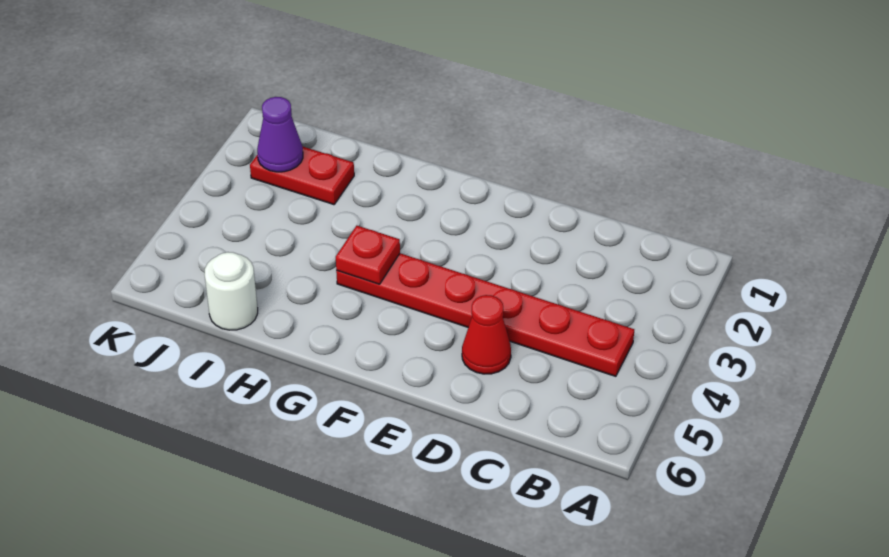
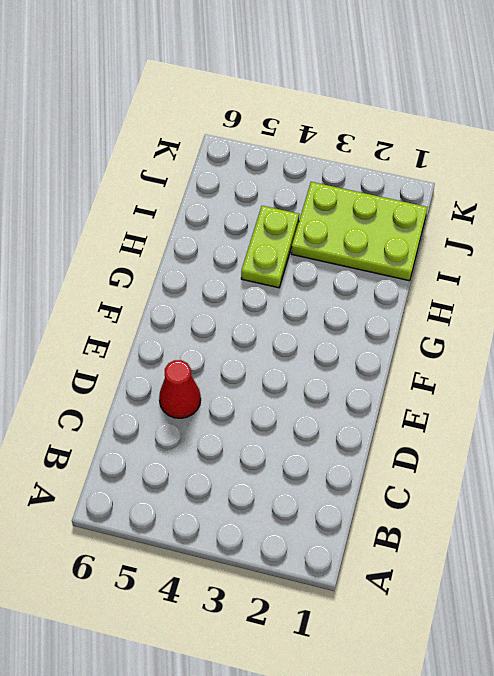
lime 1x2 plate [241,206,299,288] -> none
lime 2x3 plate [291,182,428,281] -> red 1x2 plate [250,146,354,205]
none -> red 1x6 plate [336,253,634,376]
none -> white 1x1 round brick [205,252,258,330]

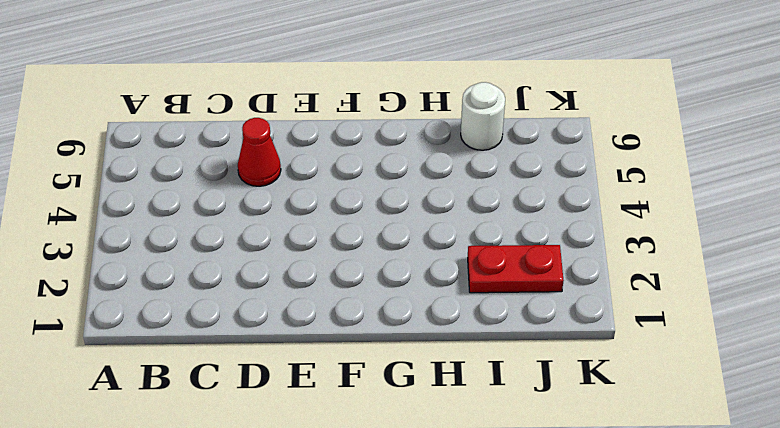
none -> red 1x6 plate [336,253,634,376]
none -> red 1x1 plate [336,226,400,284]

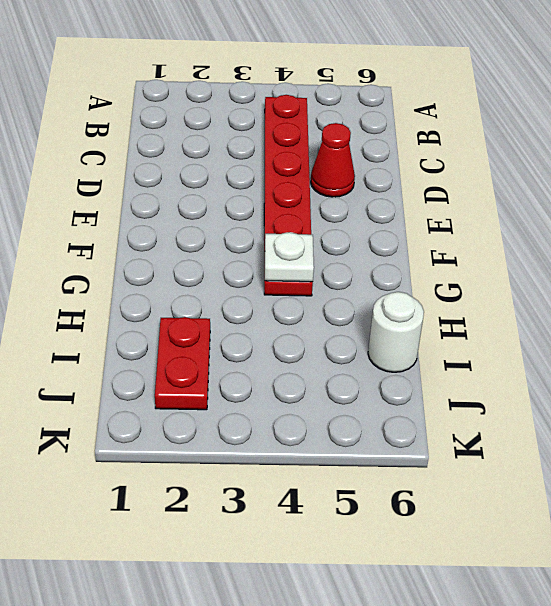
white 1x1 plate [265,232,314,282] -> red 1x1 plate [336,226,400,284]
none -> purple 1x1 cone [257,97,303,172]

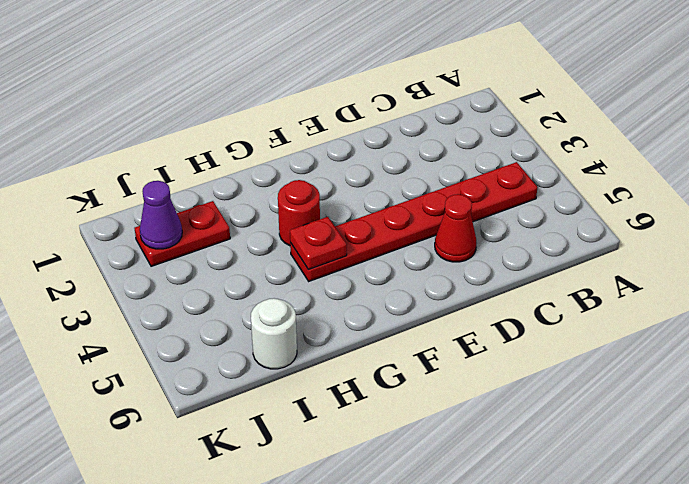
red 1x1 round brick [278,180,320,246] -> none

